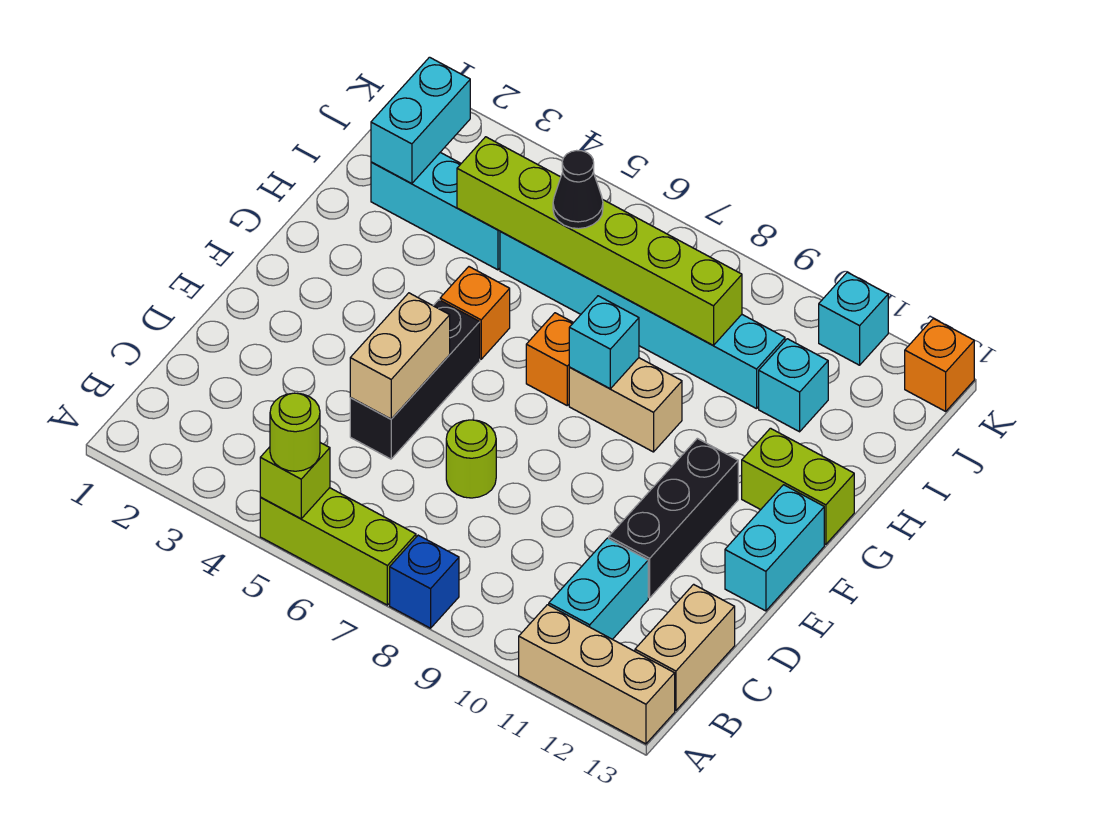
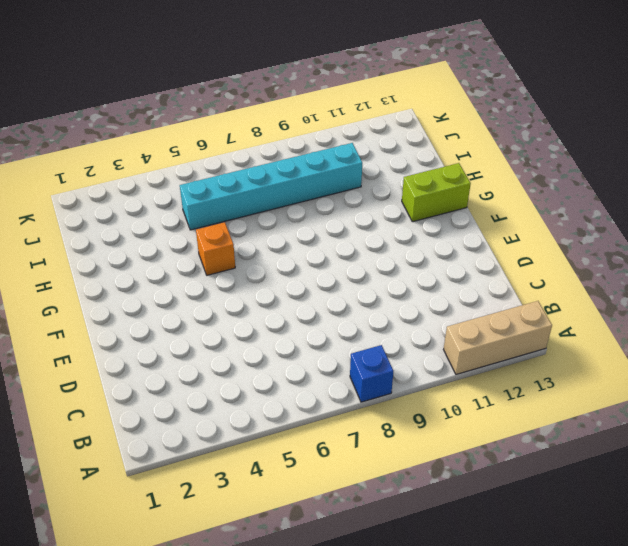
none -> lime 1x3 brick [260,488,416,605]
none -> cyan 1x2 brick [549,538,648,639]
none -> tan 1x2 brick [635,584,735,711]

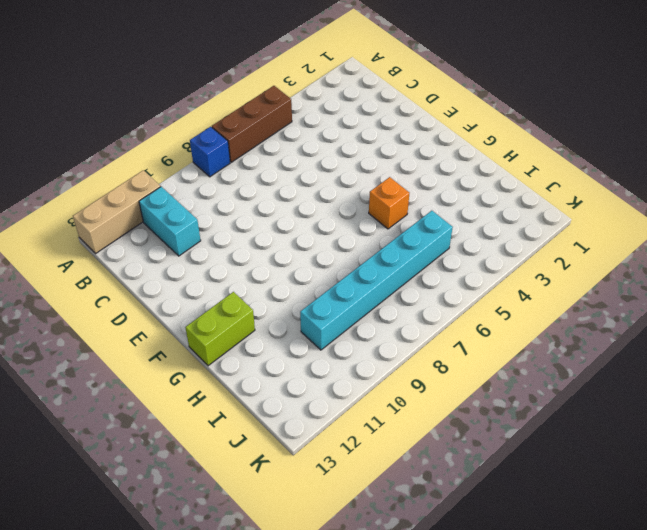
brown 1x3 brick [212,86,292,162] -> lime 1x3 brick [260,488,416,605]
none -> tan 1x2 brick [635,584,735,711]
none -> black 1x3 brick [350,300,480,459]
none -> lime 1x1 round brick [446,420,496,498]

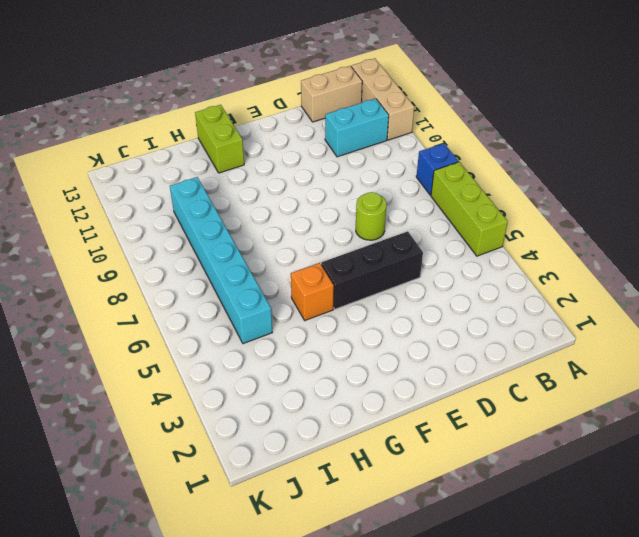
none -> black 1x3 brick [609,438,738,598]
none -> cyan 1x2 brick [725,485,824,611]
none -> orange 1x1 brick [526,313,573,405]

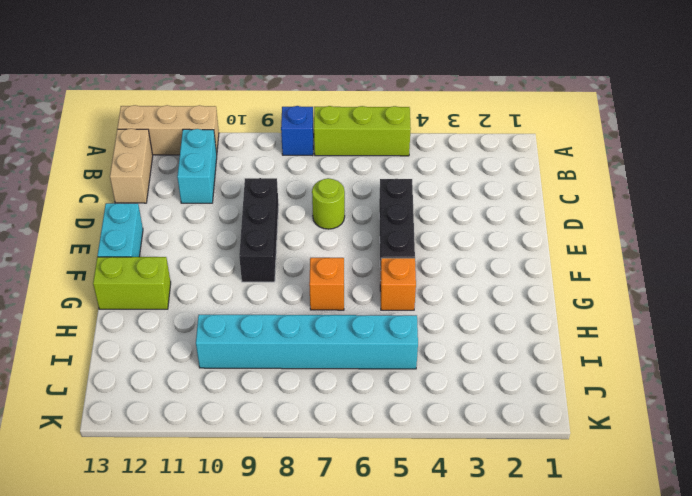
black 1x3 brick [239,178,279,282] -> black 1x3 brick moved to [609,438,738,598]
none -> tan 1x2 brick [569,358,682,452]
none -> cyan 1x3 brick [371,153,500,270]
none -> cyan 1x1 brick [759,339,828,432]

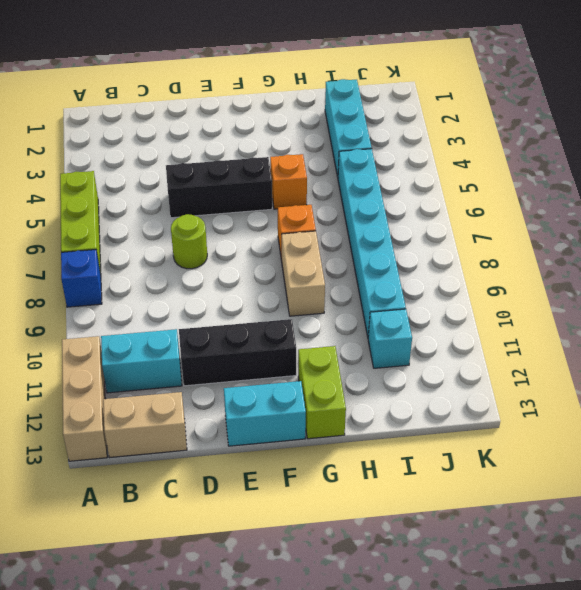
none -> cyan 1x1 brick [819,272,888,365]
none -> orange 1x1 brick [905,319,974,411]
none -> lime 1x1 brick [260,443,330,519]

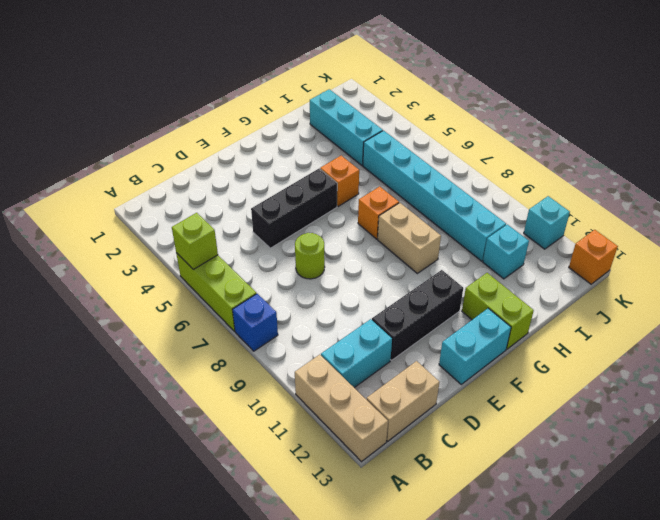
none -> tan 1x2 brick [350,293,450,419]
none -> cyan 1x1 brick [569,296,639,389]
none -> cyan 1x2 brick [371,57,470,183]

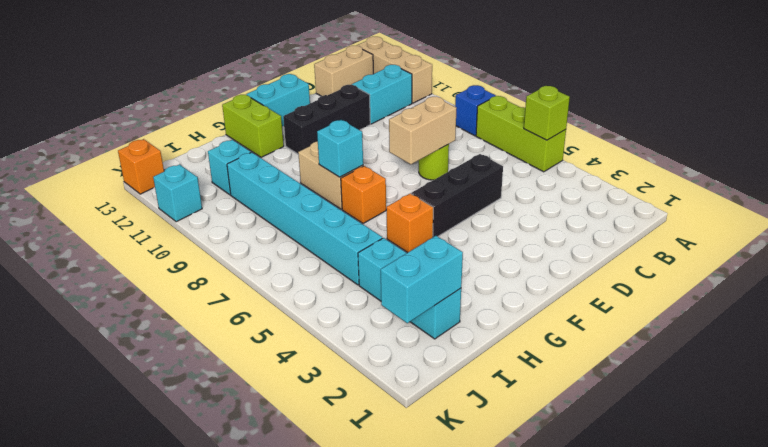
tan 1x2 brick [389,97,457,164] -> tan 1x2 brick moved to [350,293,450,419]
none -> lime 1x6 brick [457,137,742,345]
none -> lime 1x1 round brick [270,393,320,471]
none -> black 1x1 cone [553,150,603,229]

